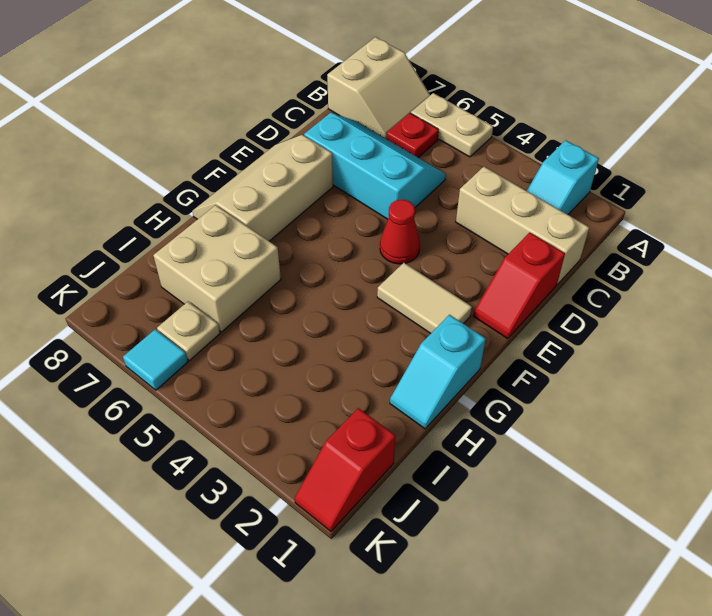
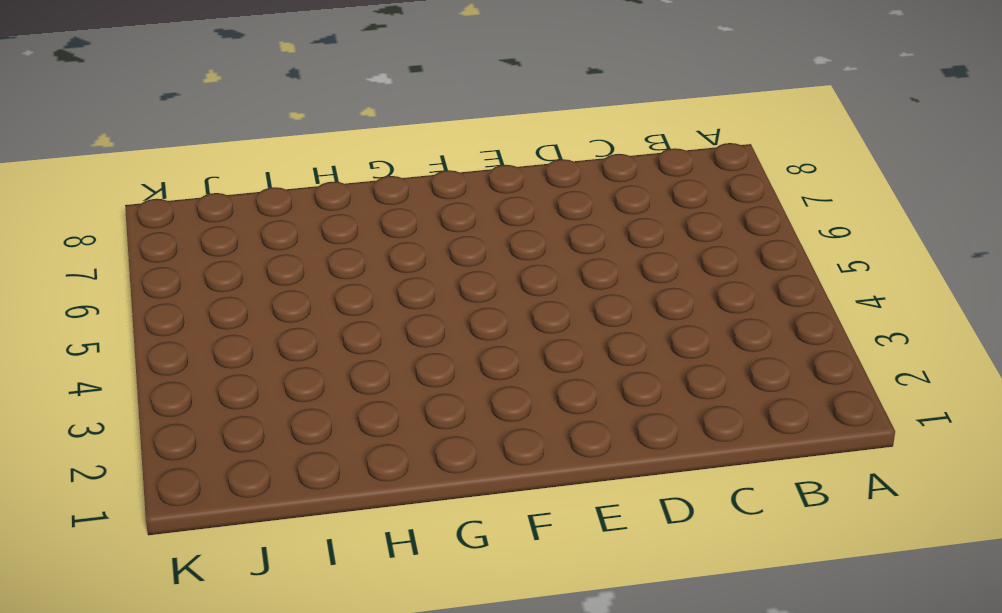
none -> cyan 1x2 slope [527,140,599,215]
none -> tan 1x2 plate [411,93,493,157]
none -> tan 2x2 slope [327,37,430,138]

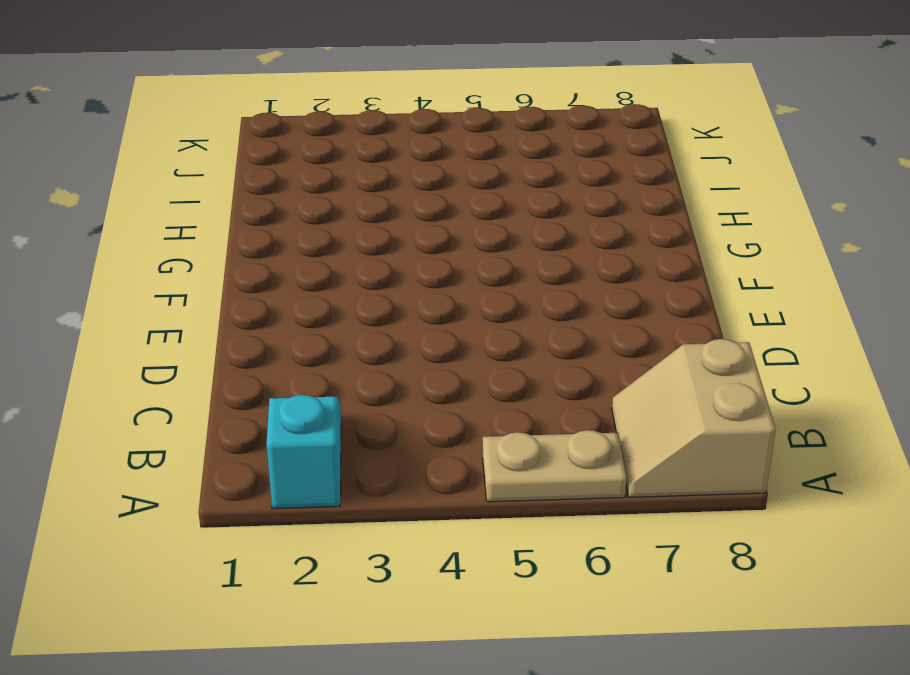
none -> red 1x1 plate [386,113,439,158]
none -> tan 1x3 brick [456,167,589,284]
none -> cyan 2x3 slope [304,113,446,219]

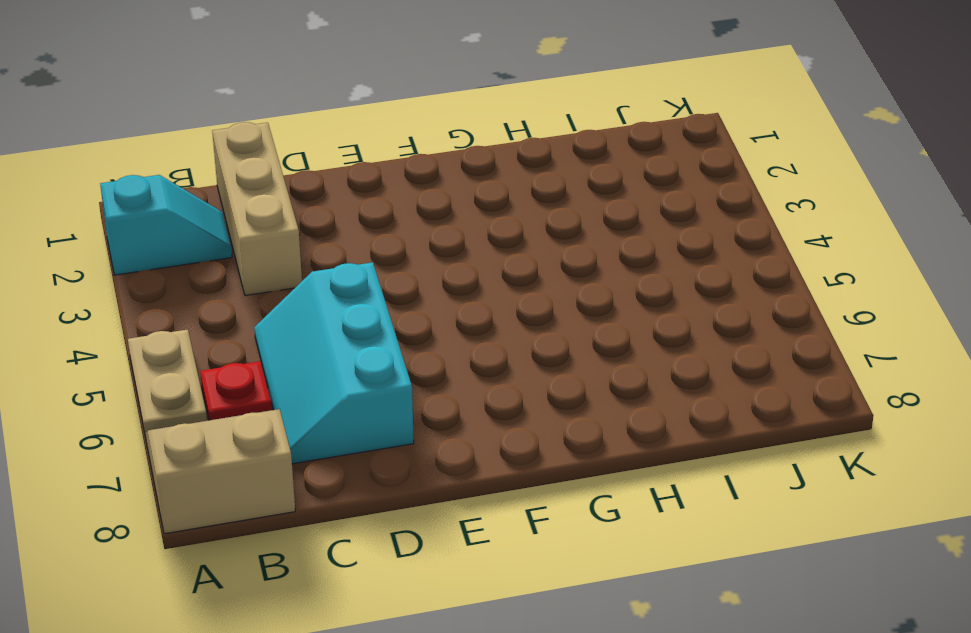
none -> red 1x2 slope [474,232,565,339]
none -> red 1x1 cone [380,200,420,264]
none -> tan 2x3 slope [193,135,333,241]

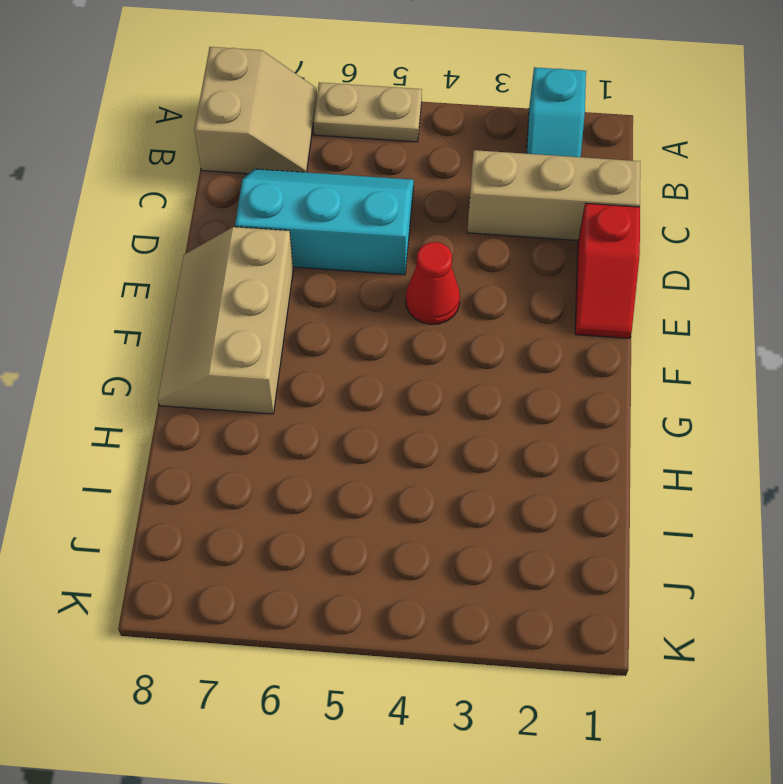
none -> red 1x1 plate [386,113,439,158]
none -> tan 1x2 tile [377,263,472,333]
none -> cyan 1x2 slope [390,315,486,429]

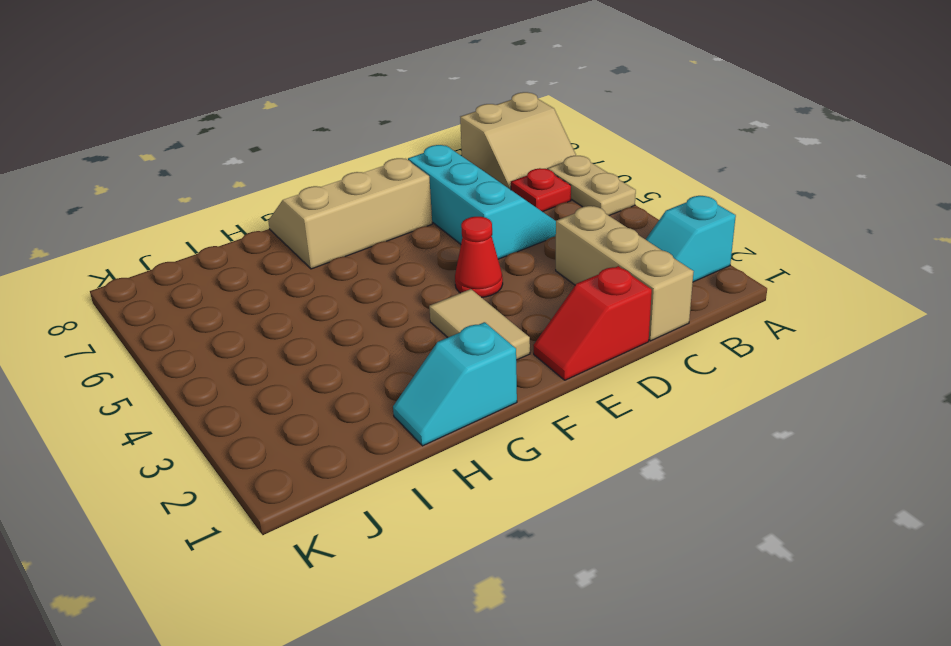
none -> tan 2x2 brick [153,205,281,332]
none -> red 1x2 slope [295,408,395,531]
none -> tan 1x1 plate [157,301,220,360]

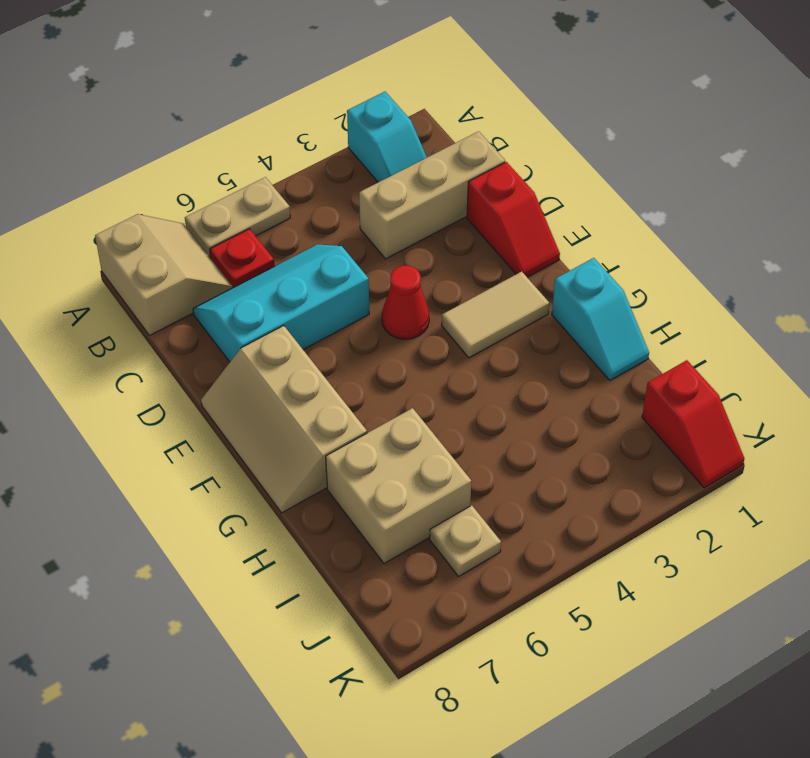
none -> cyan 1x1 tile [123,329,188,390]

